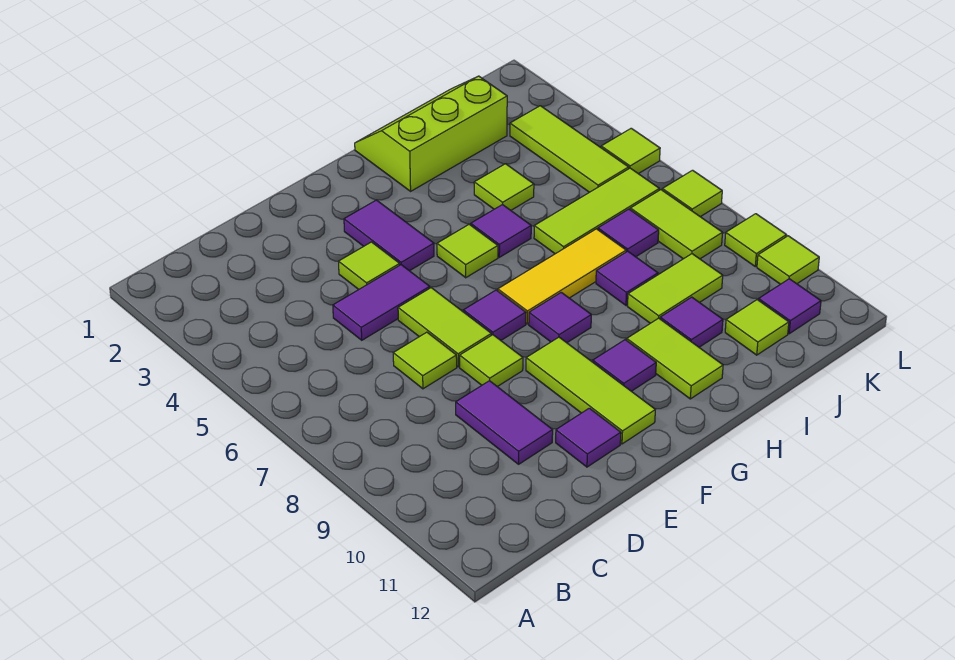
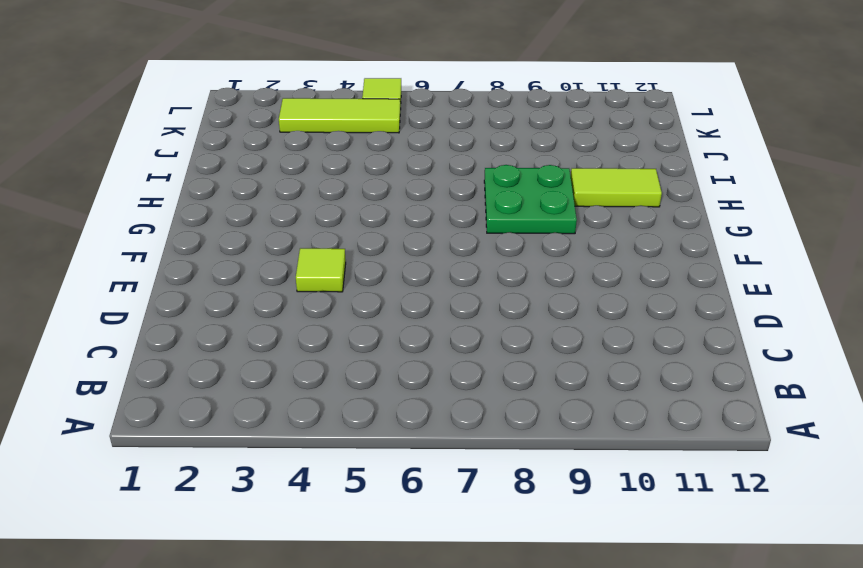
green 2x2 plate [484,165,577,234] -> purple 1x1 tile [529,292,591,343]
none -> purple 1x2 tile [333,265,430,340]
none -> lime 1x1 tile [393,332,457,389]
none -> purple 1x2 tile [456,381,553,464]
none -> lime 1x2 tile [398,288,491,367]

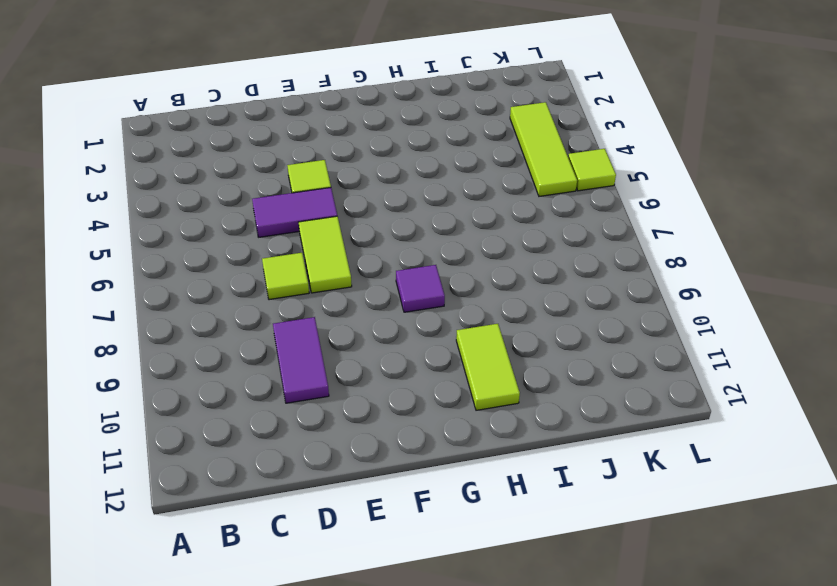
none -> lime 1x1 tile [460,335,523,387]
none -> purple 1x1 tile [556,408,621,467]
none -> purple 1x2 tile [344,200,434,271]
none -> purple 1x1 tile [463,290,526,340]

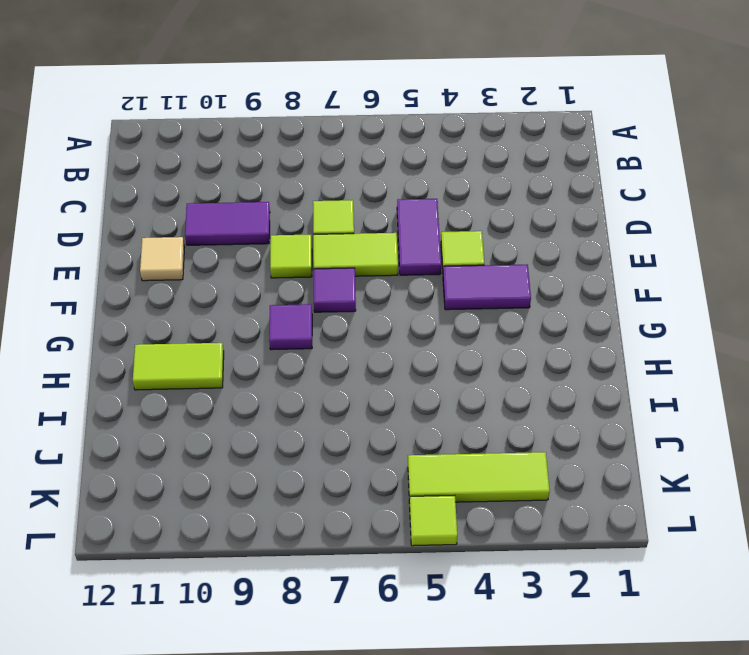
tan 1x1 tile [140,237,185,281] -> purple 1x1 tile [556,408,621,467]
none -> lime 1x3 tile [526,337,655,444]
none -> lime 1x1 tile [437,224,498,278]
none -> yellow 1x3 tile [498,229,626,324]
none -> purple 1x1 tile [593,340,656,391]

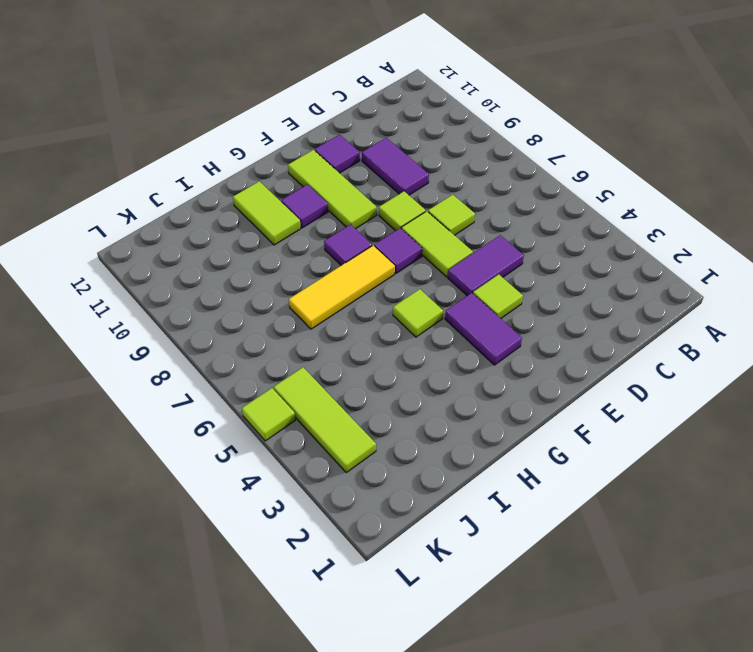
none -> lime 2x3 slope [355,76,507,191]
none -> purple 1x1 tile [471,204,531,257]
none -> lime 1x1 tile [474,164,534,210]
none -> lime 1x3 tile [534,168,659,254]

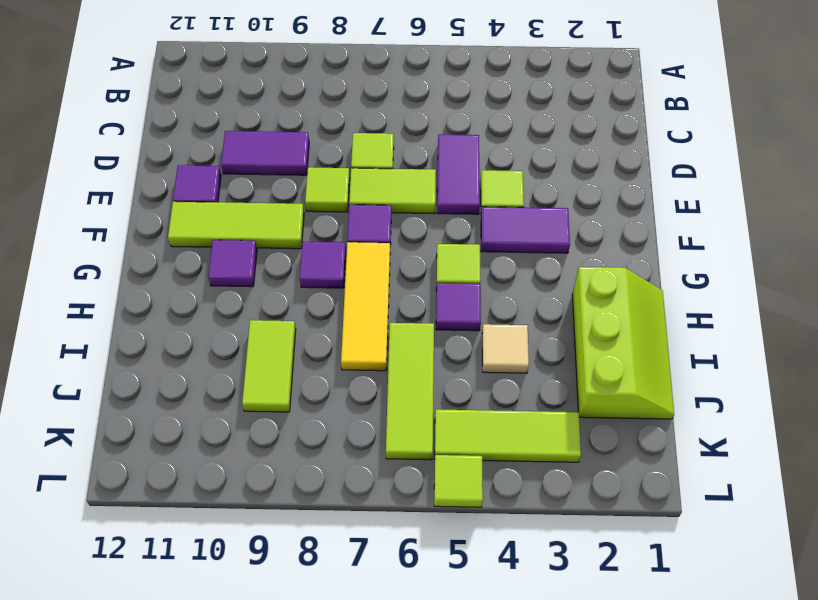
tan 1x1 tile [482,324,529,373] -> lime 1x1 tile [474,164,534,210]
none -> lime 1x2 tile [627,318,723,399]
none -> purple 1x1 tile [596,251,658,305]
none -> purple 1x1 tile [660,297,723,347]
none -> purple 1x1 tile [598,209,659,257]

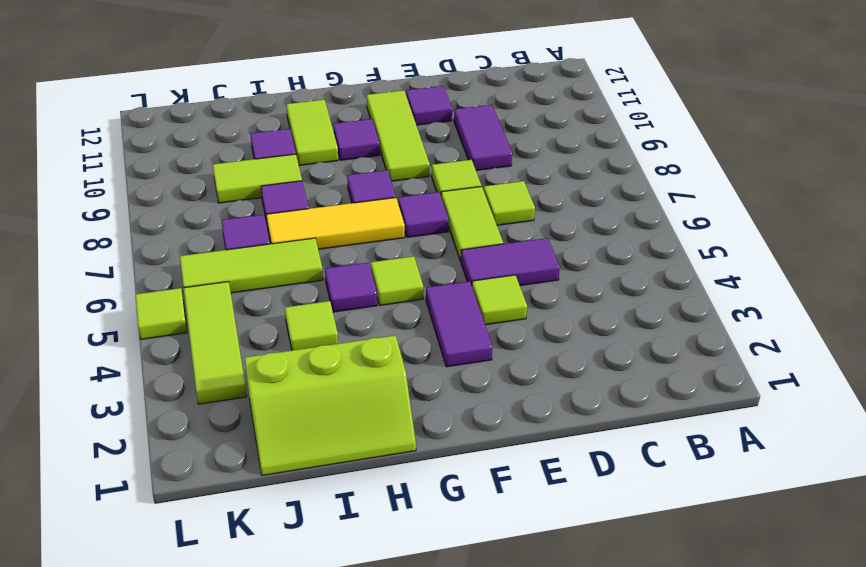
none -> lime 1x1 tile [725,300,789,355]
none -> lime 1x2 tile [630,190,723,259]
none -> purple 1x1 tile [759,279,821,334]
none -> lime 1x1 tile [662,170,722,217]

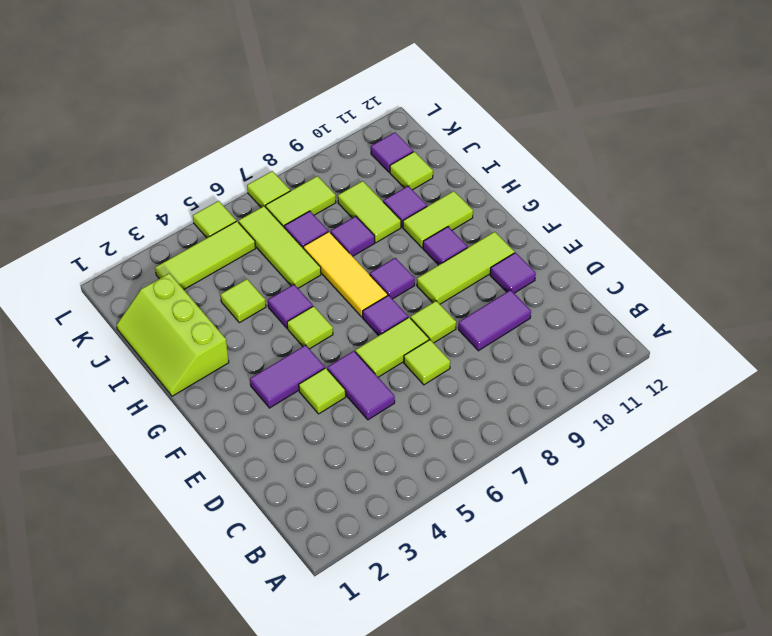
none -> lime 1x1 tile [725,214,786,267]
none -> lime 1x1 tile [757,236,819,284]

